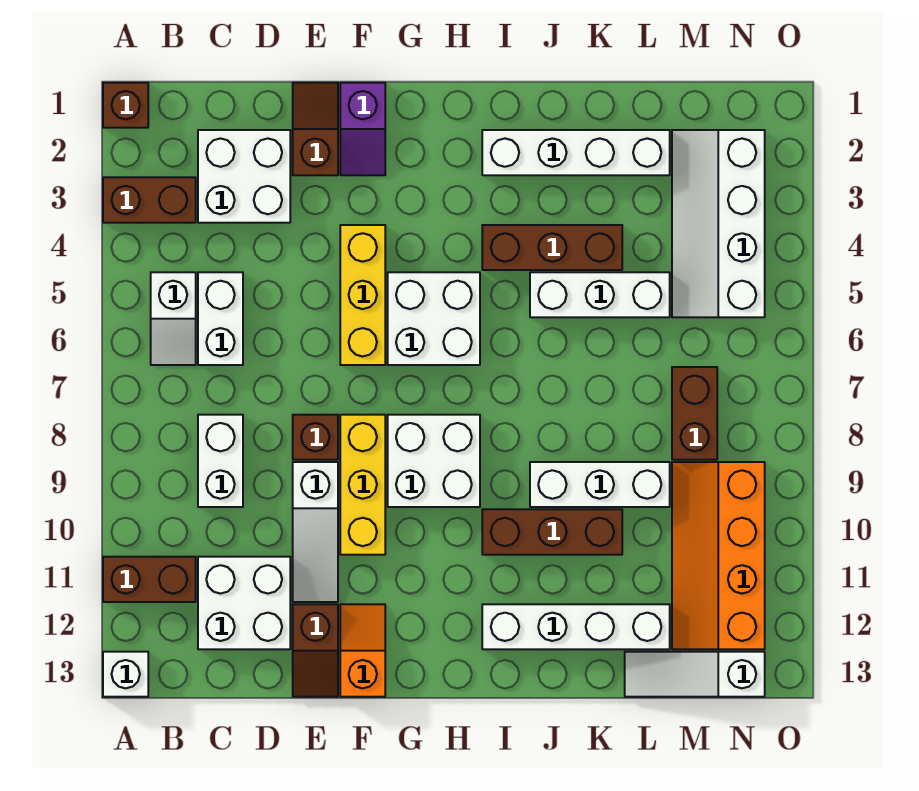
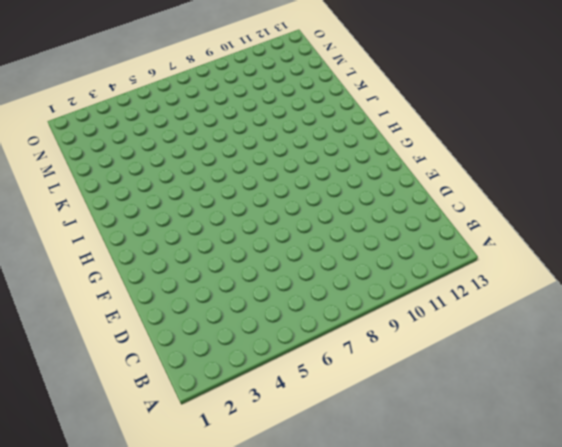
none -> brown 1x1 brick [103,83,148,128]
none -> brown 1x2 brick [103,177,196,223]
none -> brown 1x2 brick [103,557,196,602]

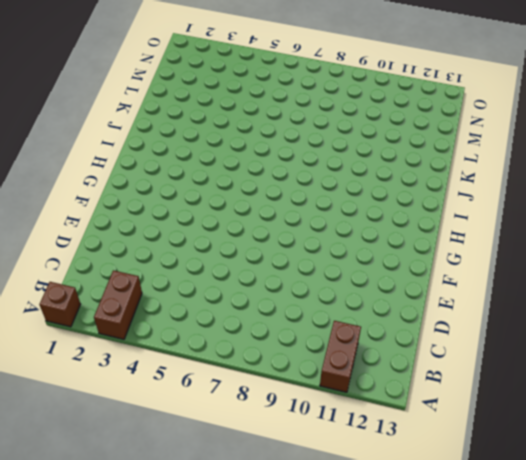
none -> white 1x1 brick [103,652,148,697]
none -> white 1x2 slope [151,272,196,365]
none -> white 2x2 brick [198,130,290,223]

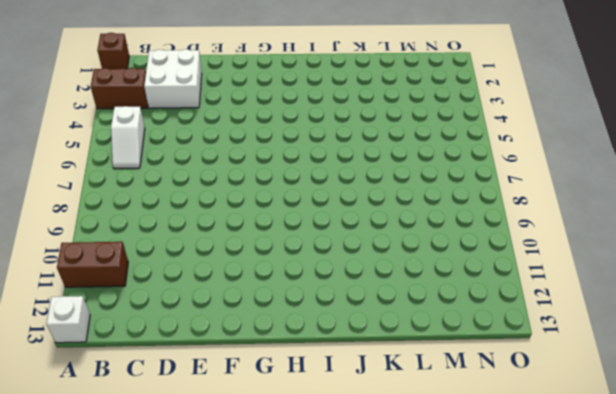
none -> white 1x2 brick [198,272,243,365]
none -> white 1x2 brick [198,415,243,507]
none -> white 2x2 brick [198,557,290,649]

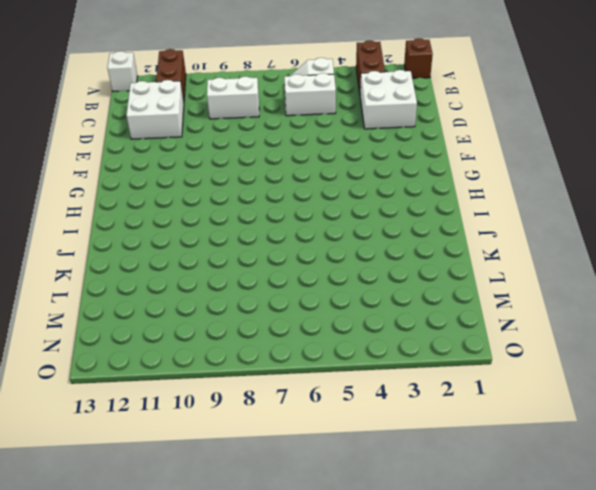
none -> brown 1x2 slope [293,83,338,175]
none -> brown 1x1 brick [293,415,338,460]
none -> white 1x3 slope [293,462,338,602]

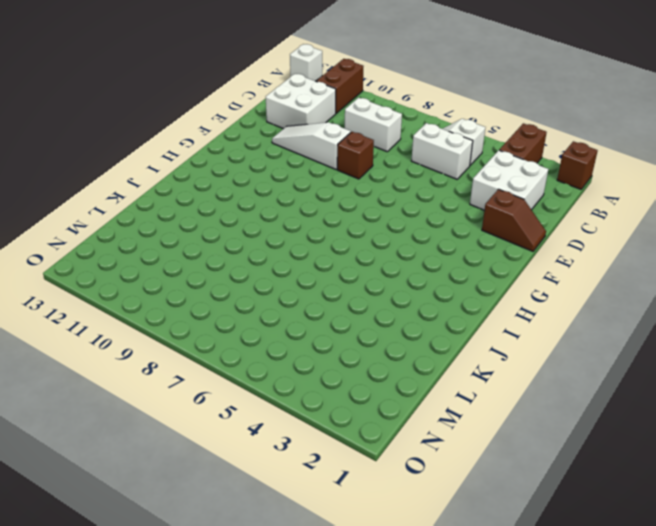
none -> brown 1x2 slope [293,604,338,697]
none -> purple 1x2 slope [340,83,385,175]
none -> yellow 1x3 brick [340,225,385,365]

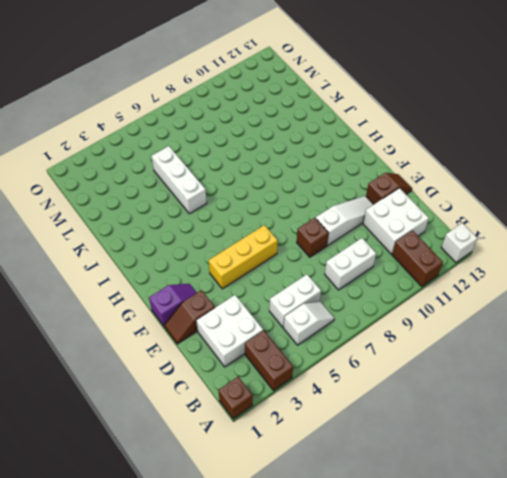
none -> yellow 1x3 brick [340,415,385,555]
none -> orange 1x2 slope [340,604,385,697]
none -> white 2x2 brick [388,272,480,365]

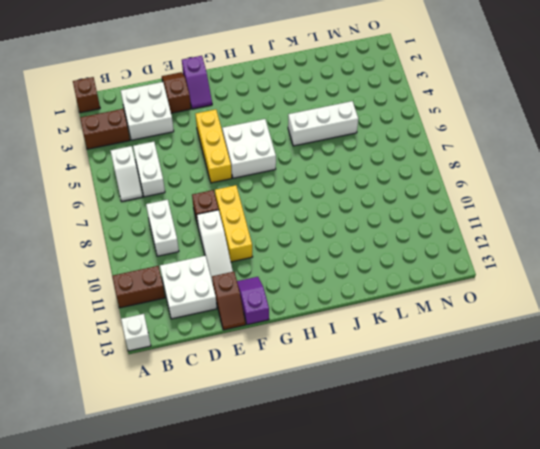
purple 1x2 slope [237,277,269,325] -> orange 1x2 slope [340,604,385,697]
none -> white 2x2 brick [388,415,480,507]
none -> white 1x4 brick [482,130,670,175]
none -> brown 1x3 brick [482,225,622,270]

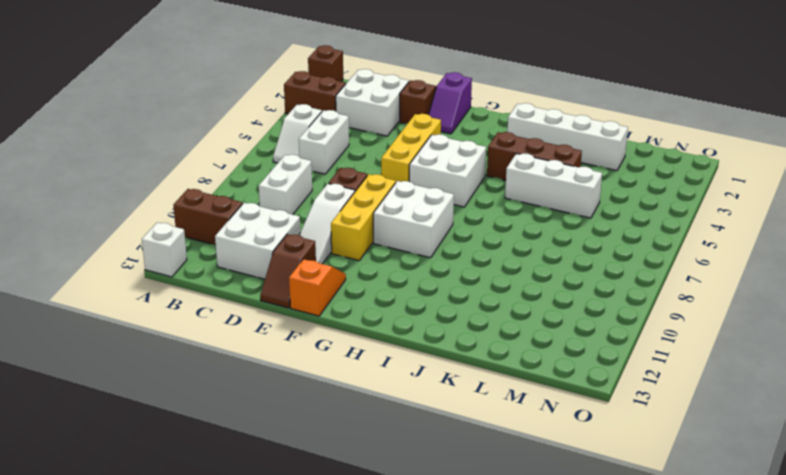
none -> brown 1x3 brick [482,509,622,555]
none -> white 1x4 brick [482,604,670,649]
none -> white 1x3 brick [530,462,670,507]

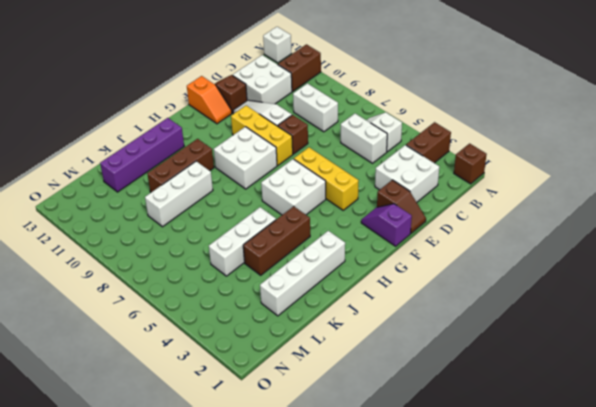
purple 1x4 brick [100,118,184,192] -> white 1x4 brick [482,604,670,649]
none -> white 1x3 slope [625,652,765,697]
none -> white 2x4 slope [672,130,765,317]
none -> brown 1x2 brick [672,367,717,460]

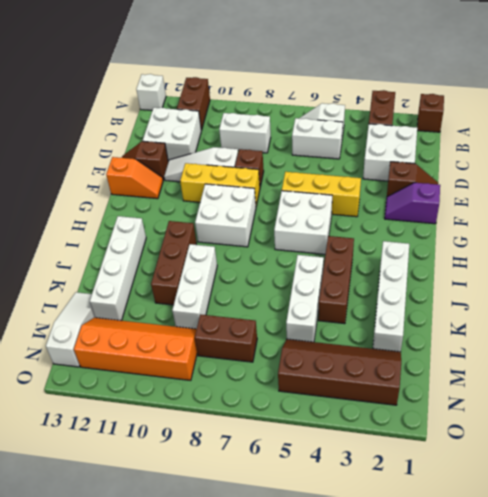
brown 2x4 slope [278,339,401,405] -> white 2x4 slope [672,130,765,317]

